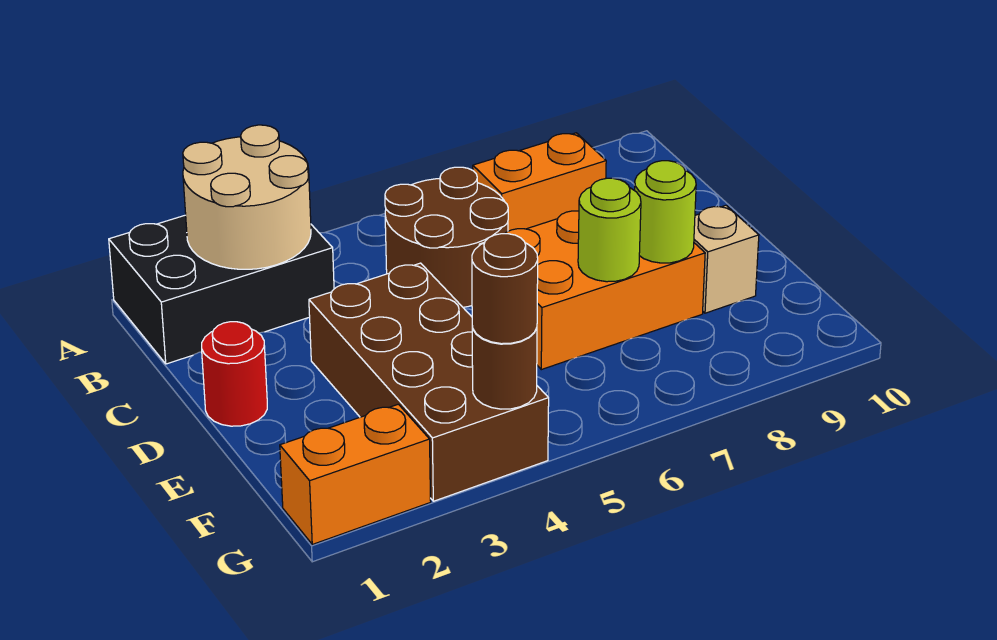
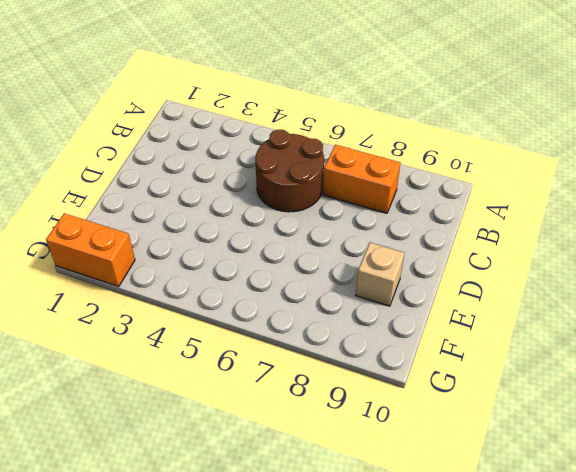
none -> black 2x3 brick [109,215,334,364]
none -> red 1x1 round brick [202,322,267,426]
none -> brown 2x4 brick [309,263,549,501]

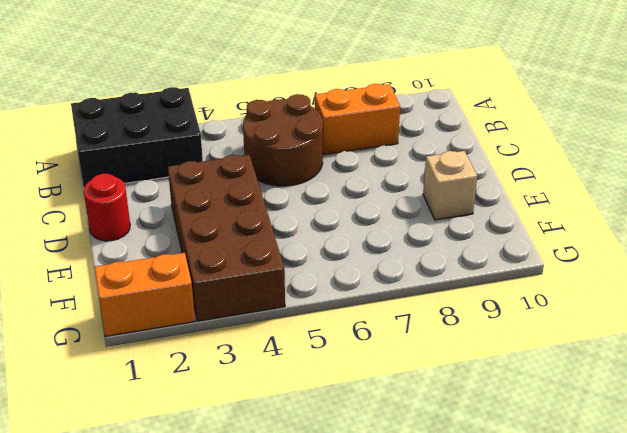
none -> orange 2x3 brick [479,211,705,370]
none -> tan 2x2 round brick [183,125,311,269]
none -> lime 1x1 round brick [578,178,641,282]

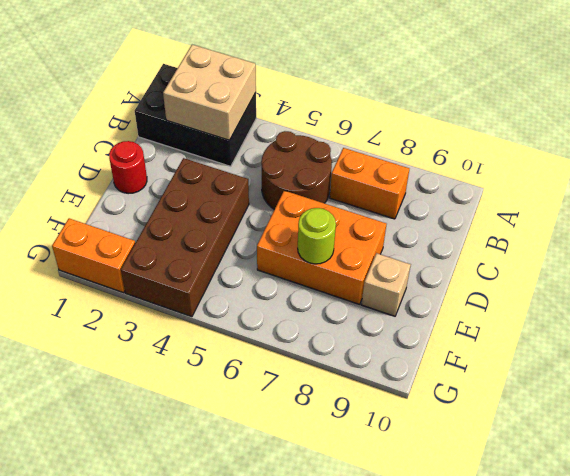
tan 2x2 brick [163,45,256,140] -> tan 2x2 round brick [183,125,311,269]
none -> lime 1x1 round brick [634,161,696,263]
none -> brown 1x1 round brick [472,327,537,409]
none -> brown 1x1 round brick [472,234,538,344]

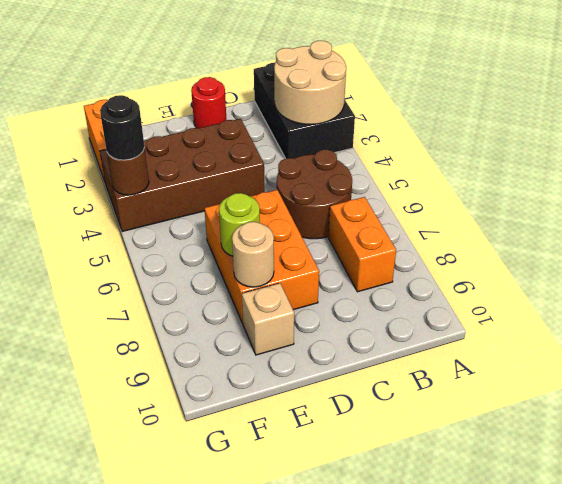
tan 1x1 round brick [232,222,274,287] -> lime 1x1 round brick [634,161,696,263]
black 1x1 round brick [100,95,144,160] -> brown 1x1 round brick [472,234,538,344]

